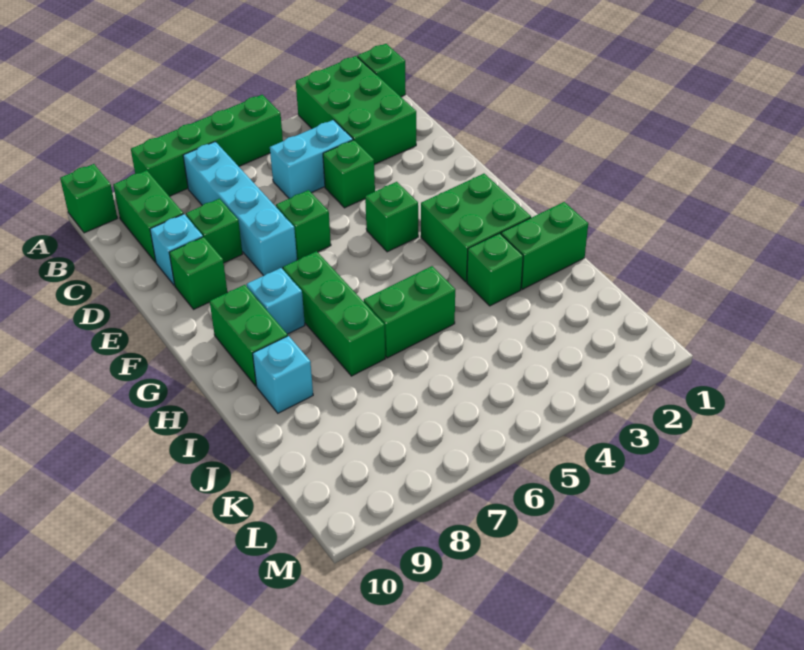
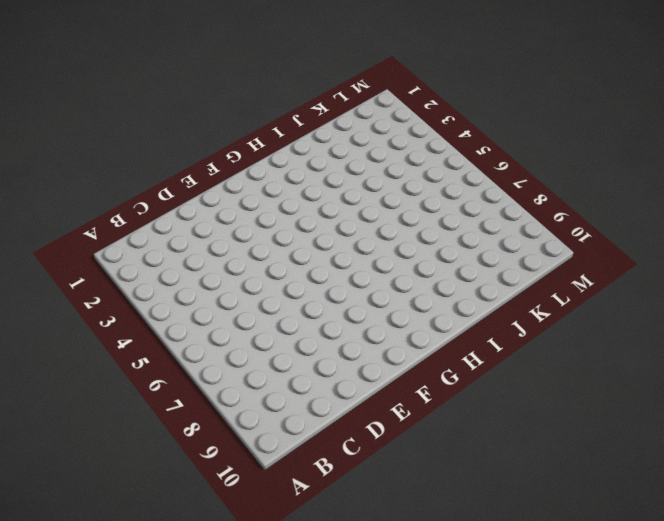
none -> green 1x1 brick [357,44,406,97]
none -> green 2x3 brick [296,56,416,164]
none -> green 1x4 brick [131,95,283,196]

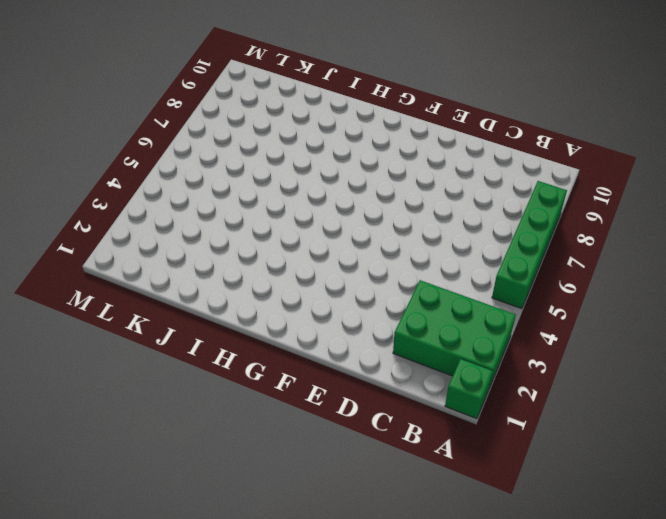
none -> green 1x1 brick [60,164,117,233]
none -> cyan 1x4 brick [183,142,297,276]
none -> green 1x2 brick [113,170,183,262]

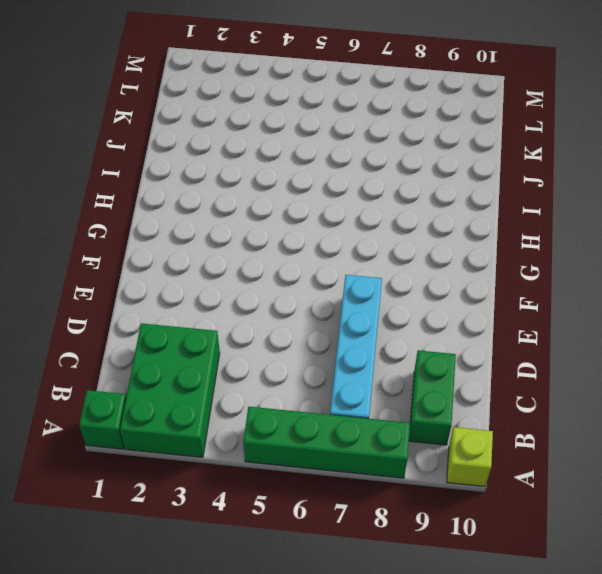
lime 1x1 brick [447,427,493,486] -> green 1x1 brick [60,164,117,233]
none -> cyan 1x2 brick [270,120,353,199]
none -> green 1x1 brick [323,140,375,208]
none -> green 1x1 brick [186,199,243,263]

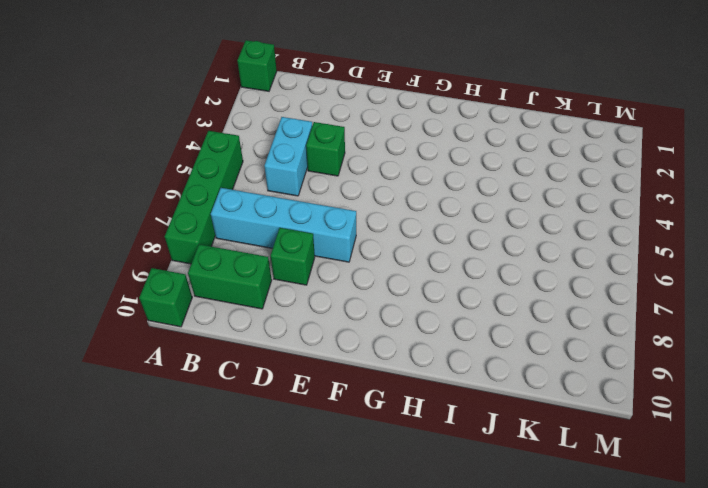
none -> green 2x3 brick [296,56,416,164]
none -> cyan 1x1 brick [150,214,203,285]
none -> green 1x1 brick [276,190,331,260]

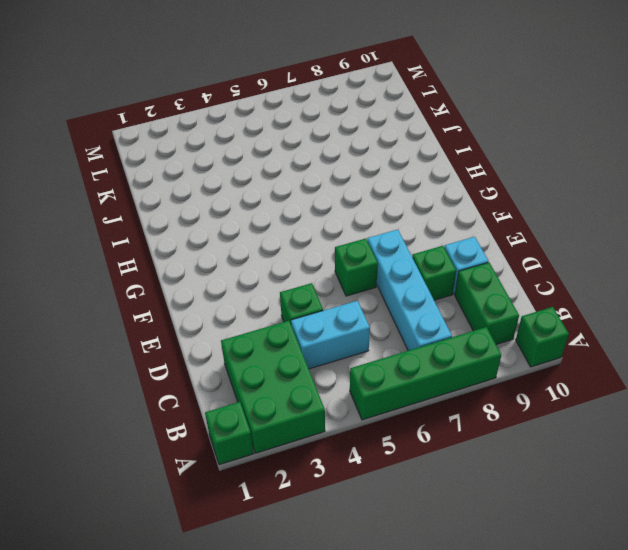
none -> green 1x1 brick [169,237,227,309]
none -> green 1x1 brick [365,182,418,252]
none -> green 2x2 brick [421,174,531,282]

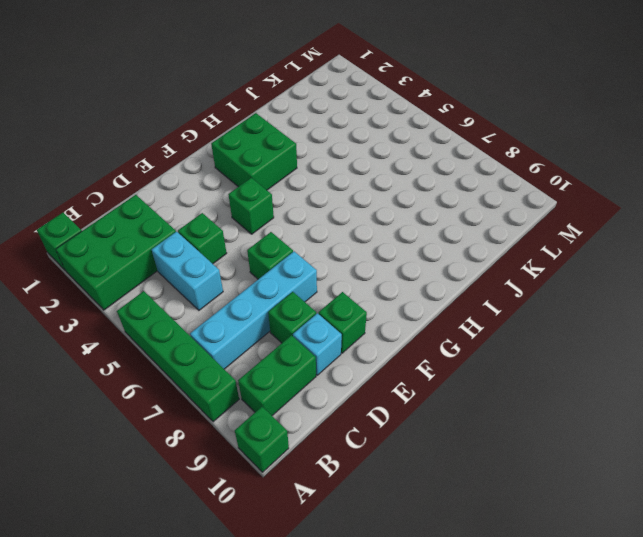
none -> green 1x3 brick [283,251,385,376]
none -> cyan 1x1 brick [247,268,305,334]
none -> green 1x2 brick [210,285,288,386]

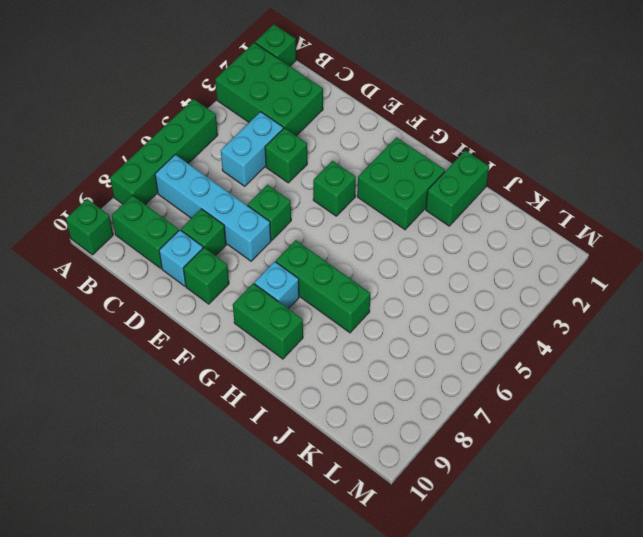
none -> green 1x1 brick [467,233,523,306]
none -> green 1x2 brick [364,266,455,358]
none -> cyan 1x1 brick [253,336,313,413]

